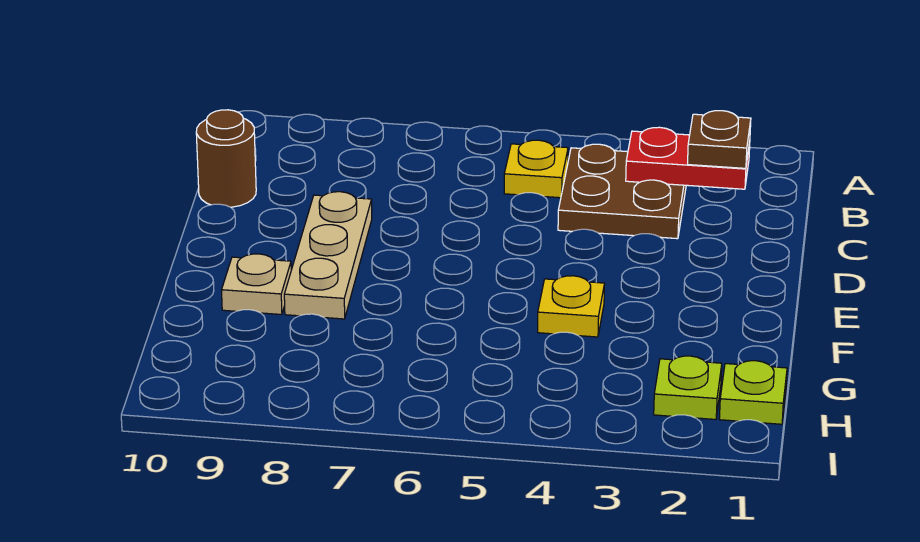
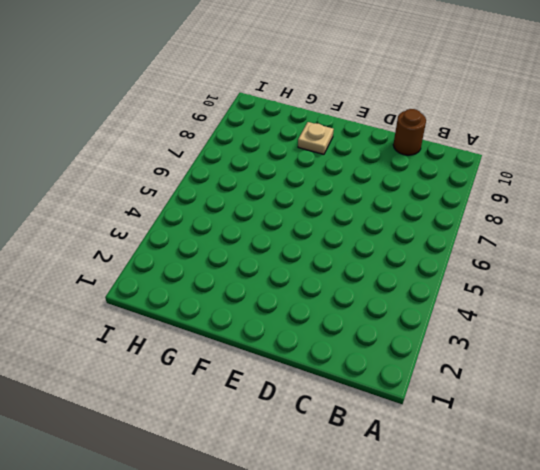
none -> brown 2x2 plate [558,144,686,239]
none -> yellow 1x1 plate [504,140,568,198]

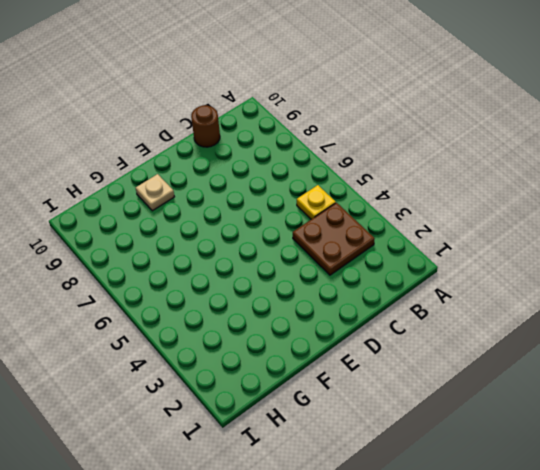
none -> tan 1x3 plate [284,192,372,319]
none -> yellow 1x1 plate [538,276,605,337]

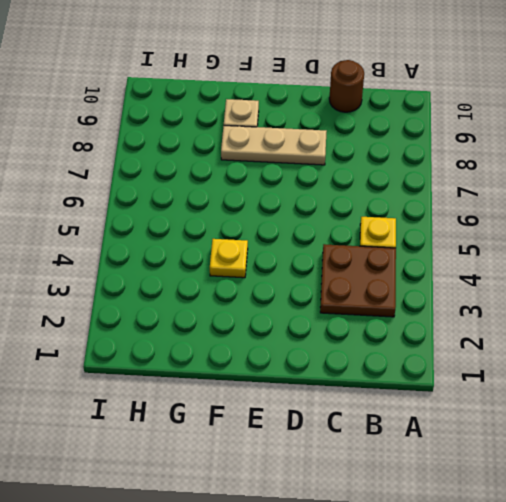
none -> lime 1x1 plate [719,361,787,424]
none -> lime 1x1 plate [654,356,722,419]

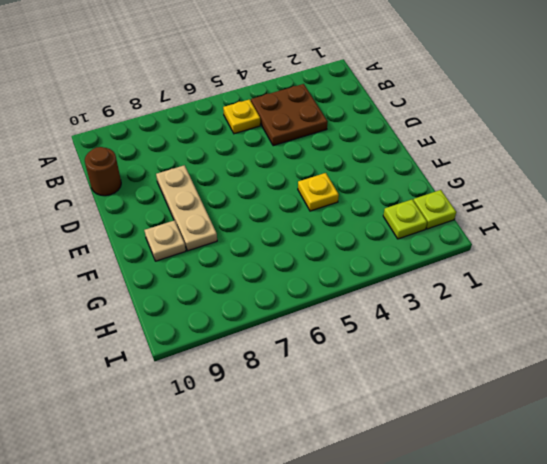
none -> red 1x2 plate [626,127,750,189]
none -> brown 1x1 plate [688,111,751,168]

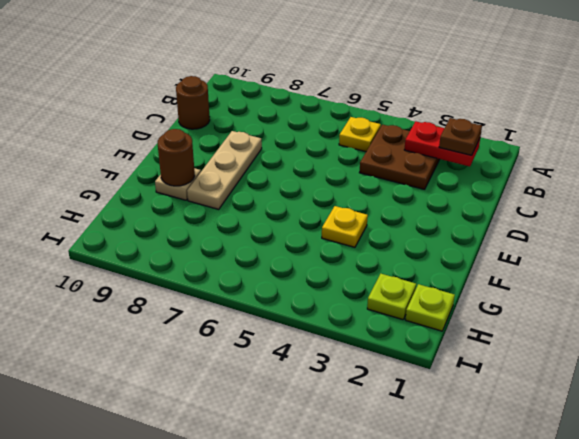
brown 1x1 round brick [158,129,195,186] -> none

